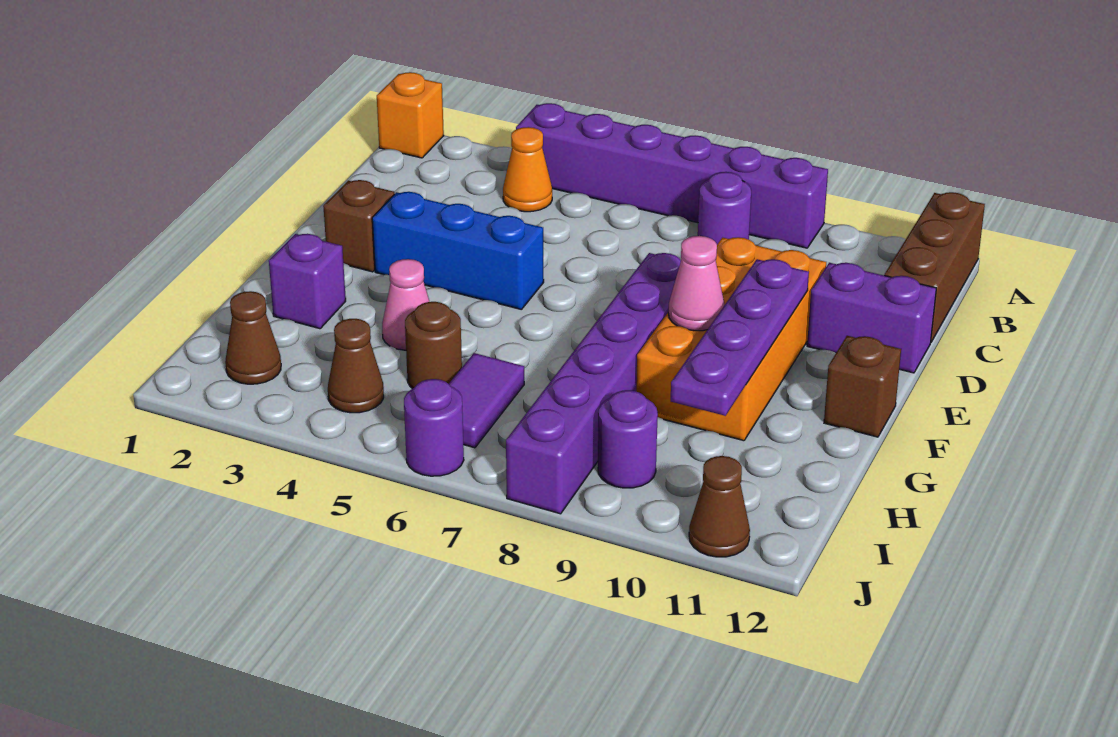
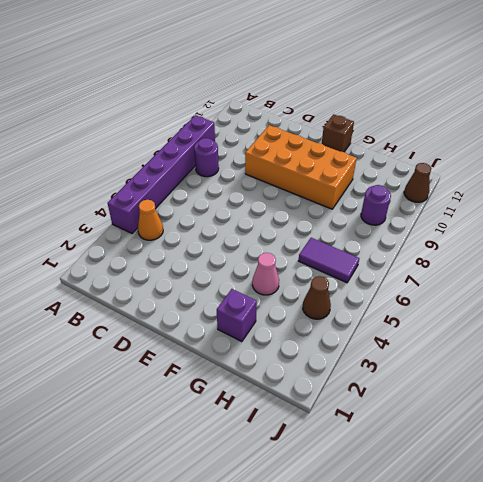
none -> orange 1x1 brick [377,72,444,158]
none -> brown 1x3 brick [884,192,985,342]
none -> purple 1x2 brick [807,263,936,373]

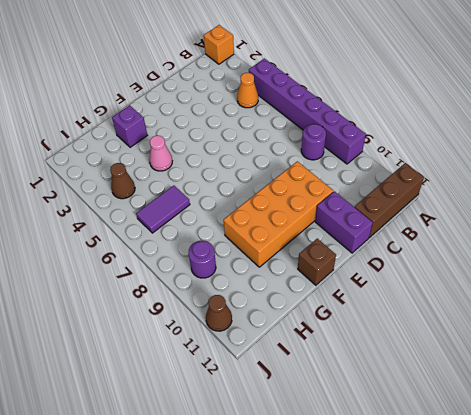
none -> brown 1x1 brick [323,180,394,272]
none -> blue 1x3 brick [372,192,544,310]
none -> purple 1x6 brick [506,253,681,514]

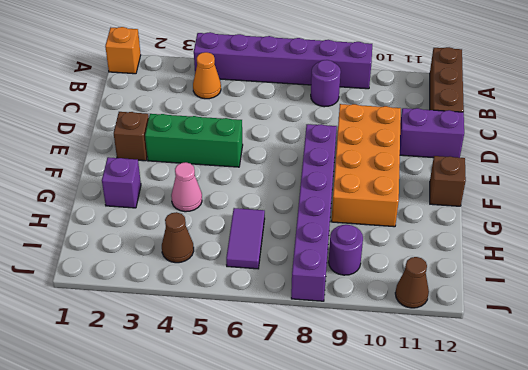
green 1x3 brick [145,114,243,167] -> blue 1x3 brick [372,192,544,310]
none -> brown 1x1 round brick [405,302,462,389]
none -> brown 1x1 cone [225,291,281,384]
none -> purple 1x1 round brick [404,379,464,476]

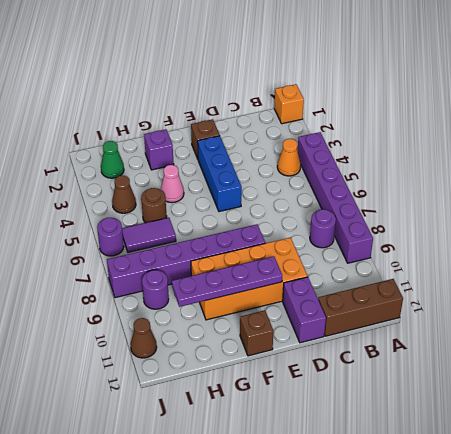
green 1x1 cone [101,141,124,178] -> brown 1x1 cone [225,291,281,384]
none -> pink 1x1 cone [668,236,724,331]

